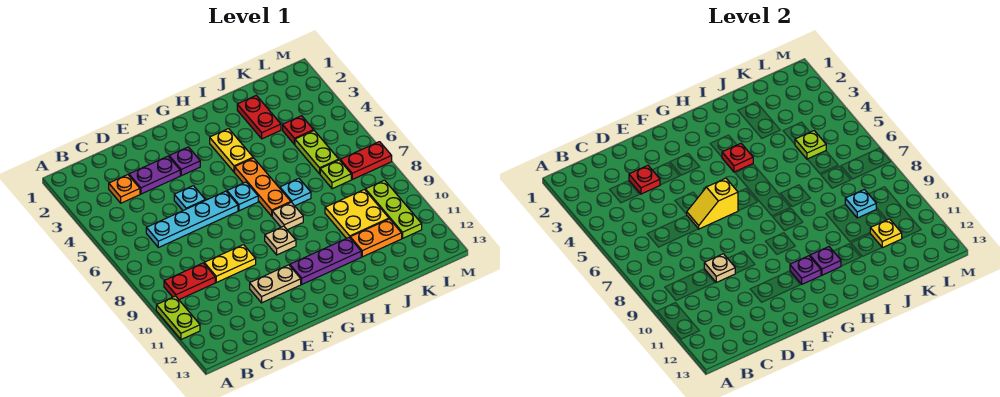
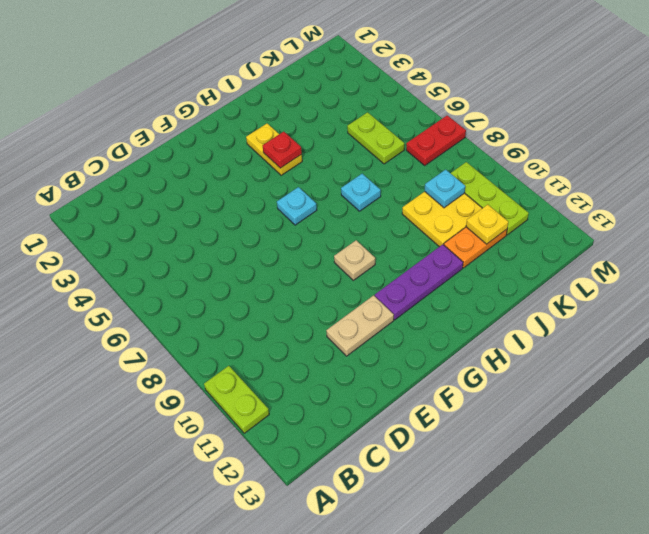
none -> red 1x2 plate [164,263,215,299]
none -> orange 1x1 plate [109,175,140,203]
none -> cyan 1x4 plate [146,191,238,247]
none -> purple 1x2 plate [129,156,180,194]

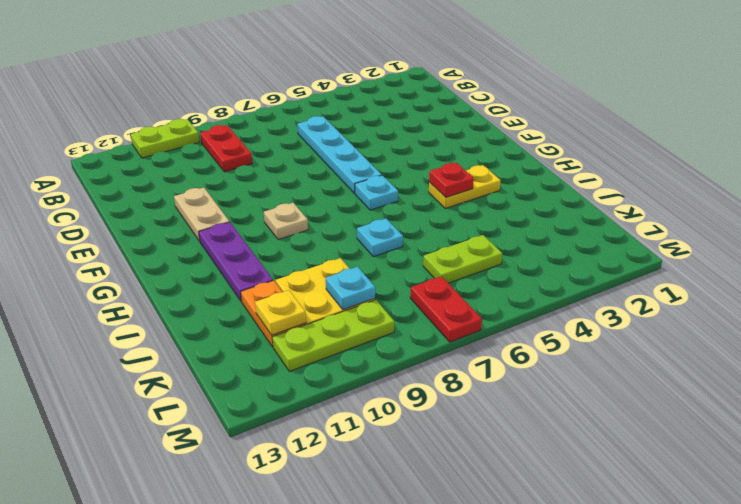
none -> orange 1x1 plate [109,175,140,203]
none -> purple 1x2 plate [129,156,180,194]
none -> yellow 1x2 plate [204,245,256,282]
none -> cyan 1x1 plate [174,186,205,210]

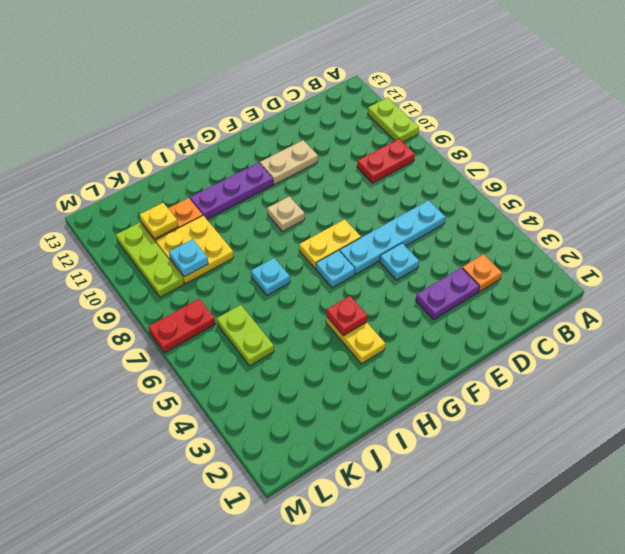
yellow 1x2 plate [299,219,361,269] -> yellow 1x2 plate moved to [204,245,256,282]
none -> purple 1x1 plate [169,147,200,176]
none -> orange 1x3 plate [235,158,291,216]
none -> tan 1x1 plate [272,202,303,230]
none -> red 1x2 plate [237,95,281,139]

